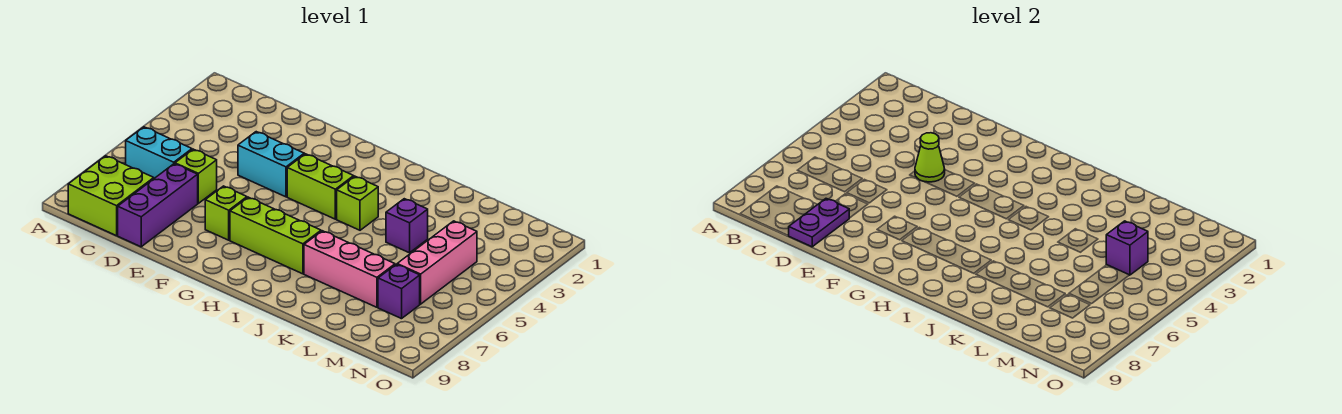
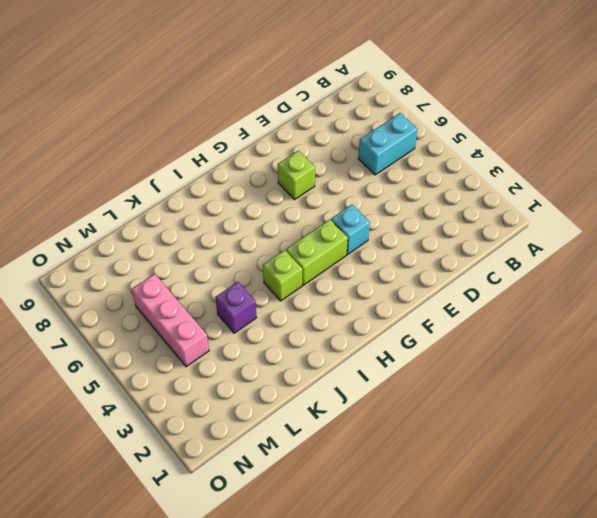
cyan 1x1 brick [331,205,370,254] -> cyan 1x2 brick [238,132,304,197]
none -> lime 2x2 brick [68,156,154,236]
none -> lime 1x1 brick [175,149,217,203]
none -> purple 1x3 brick [118,164,198,247]

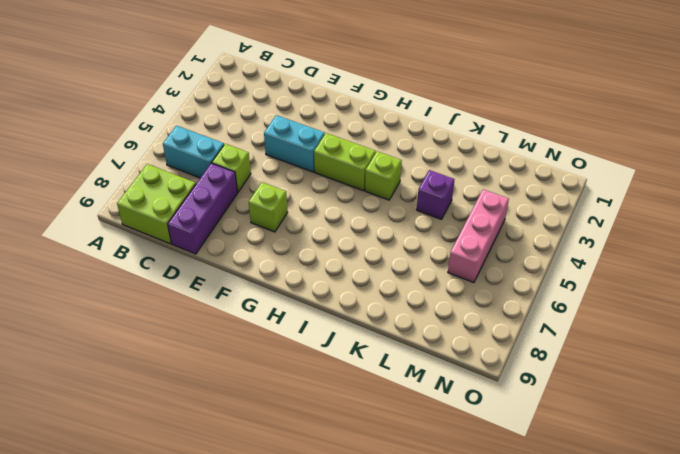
none -> lime 1x3 brick [230,197,321,274]
none -> pink 1x3 brick [304,231,395,307]
none -> purple 1x1 brick [378,264,420,319]

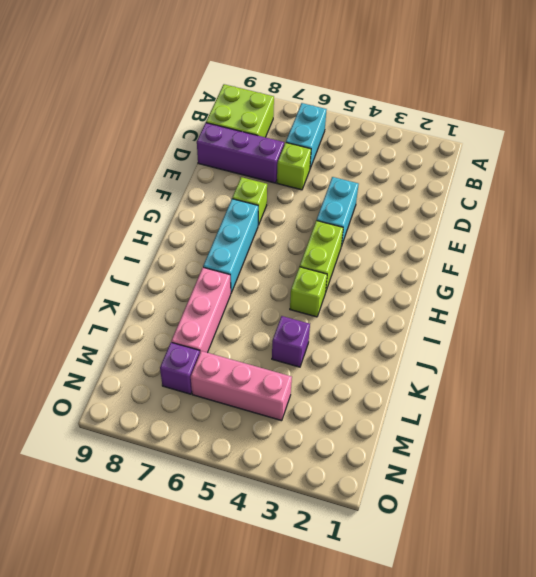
cyan 1x3 brick [203,199,258,293] -> lime 1x3 brick [230,197,321,274]
none -> purple 1x2 plate [788,199,849,247]
none -> lime 1x1 cone [915,133,945,182]
none -> purple 1x1 brick [1106,221,1148,275]

